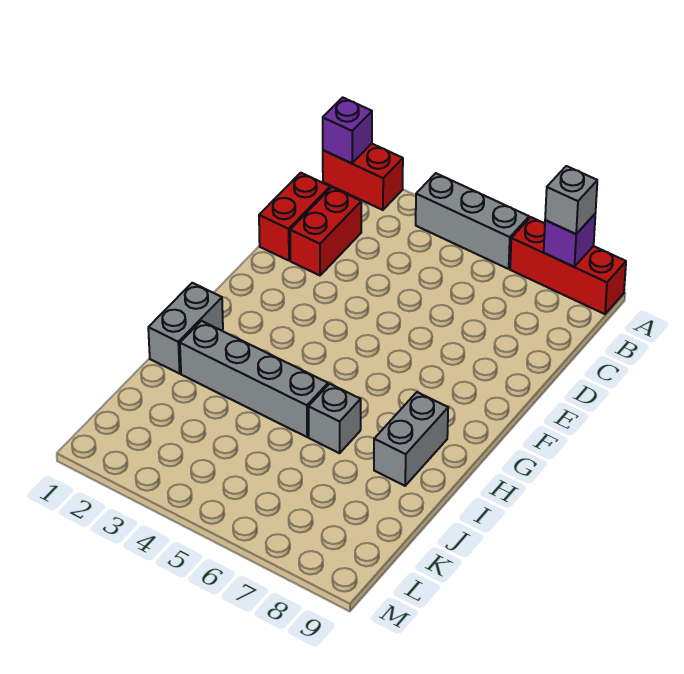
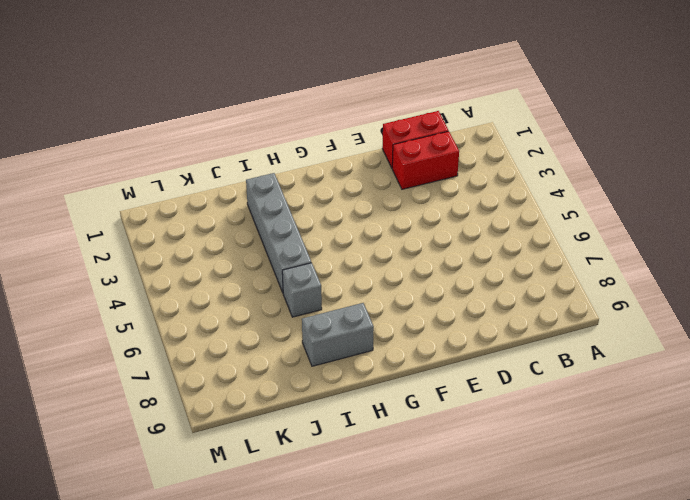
none -> red 1x2 brick [323,144,403,210]
none -> grey 1x3 brick [416,173,529,269]
none -> red 1x3 brick [510,217,626,314]

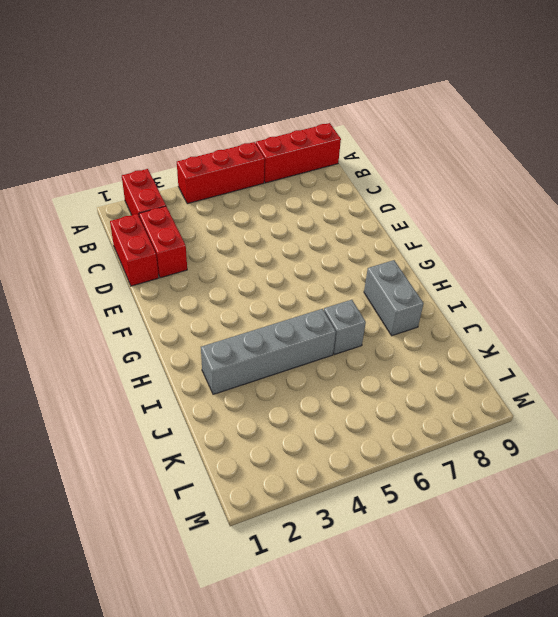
red 1x2 brick [122,169,166,216] -> red 1x2 brick turned to [323,144,403,210]
red 1x3 brick [177,142,265,204] -> grey 1x3 brick [416,173,529,269]
none -> grey 1x2 brick [148,283,223,374]
none -> purple 1x1 brick [323,97,372,163]
none -> purple 1x1 brick [544,214,595,267]

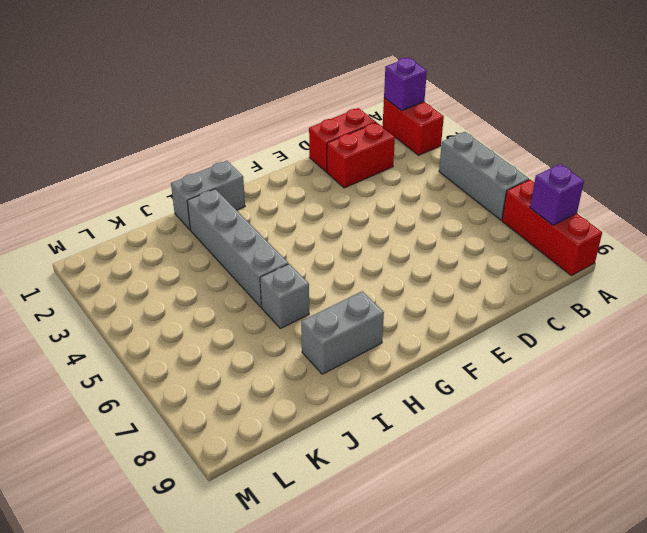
none -> grey 1x1 brick [545,166,597,234]

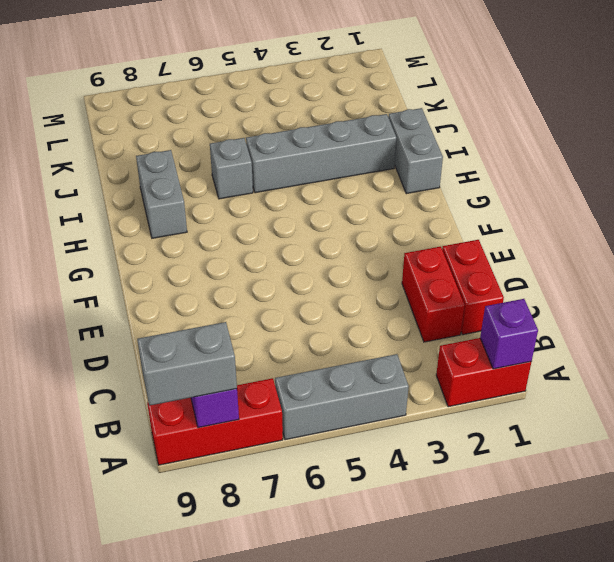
grey 1x2 brick [137,322,237,406] -> grey 1x1 brick [545,166,597,234]

